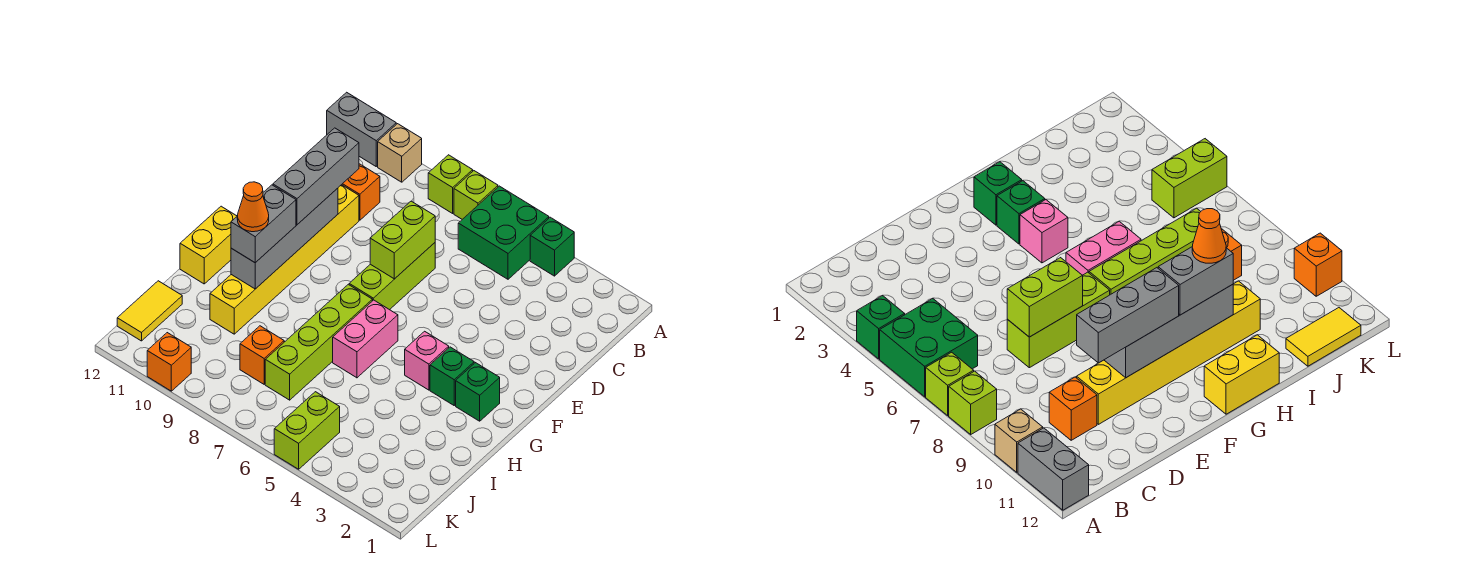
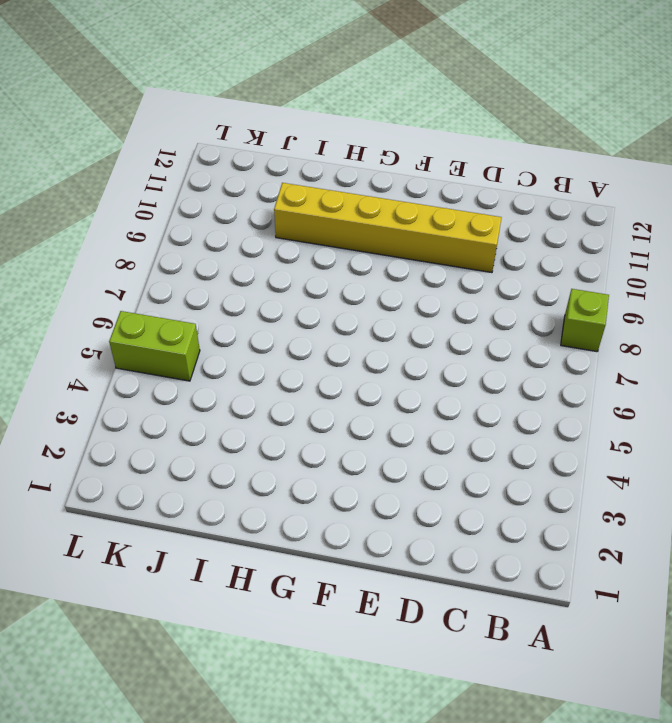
none -> green 1x1 brick [530,217,574,276]
none -> green 2x2 brick [458,186,549,279]
none -> lime 1x1 brick [454,171,498,219]

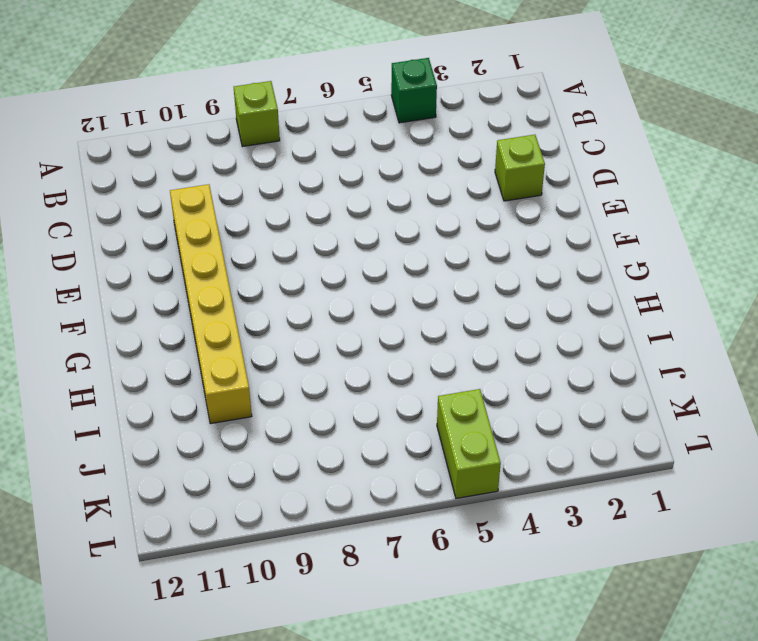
lime 1x1 brick [495,135,545,201] -> lime 1x1 brick moved to [454,171,498,219]
none -> green 2x2 brick [458,186,549,279]
none -> tan 1x1 brick [378,124,422,182]
none -> grey 1x2 brick [327,92,396,166]

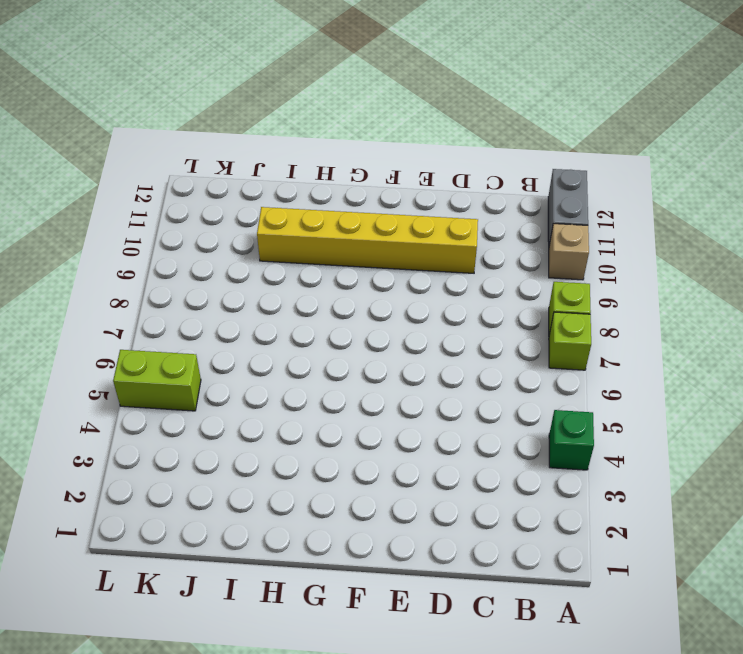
none -> green 2x2 brick [458,186,549,279]
none -> orange 1x1 brick [342,164,380,220]
none -> lime 1x3 brick [349,243,435,310]

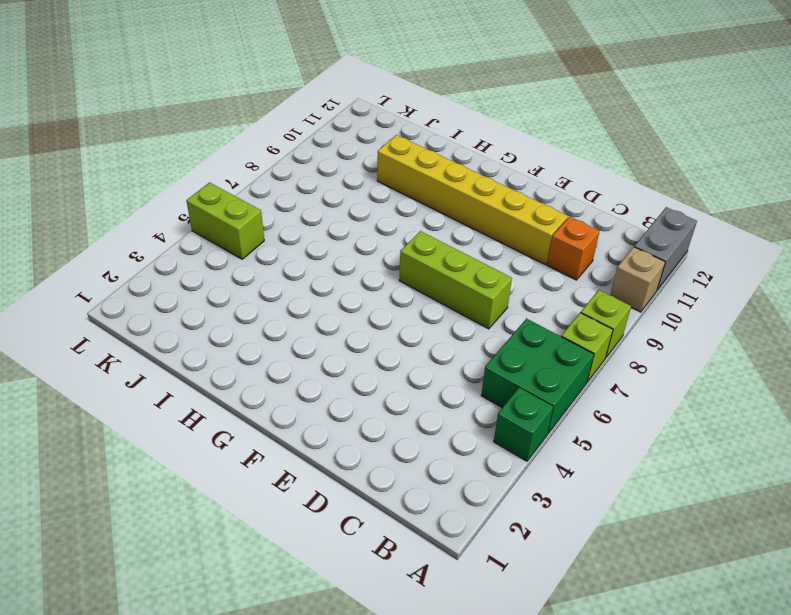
none -> green 1x1 brick [456,363,500,421]
none -> green 1x1 brick [430,347,474,405]
none -> pink 1x1 brick [405,331,449,390]

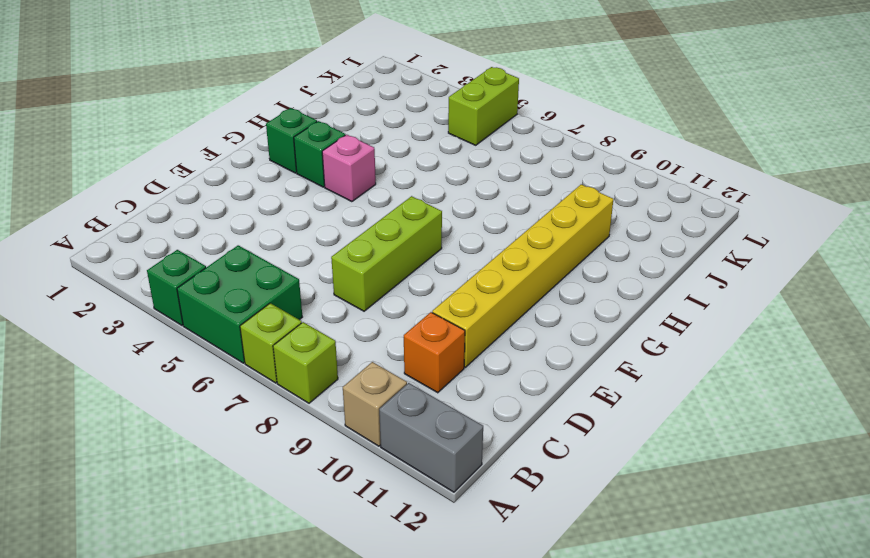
none -> pink 1x2 brick [333,300,398,378]
none -> lime 1x4 brick [265,284,372,400]
none -> yellow 1x2 brick [180,206,237,284]

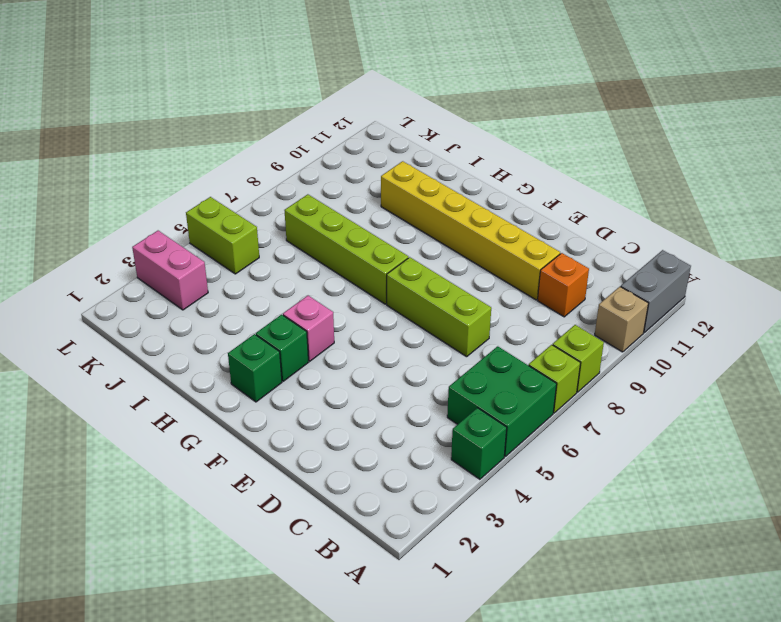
pink 1x2 brick [132,231,208,310] -> pink 1x2 brick moved to [333,300,398,378]
none -> yellow 1x2 brick [180,206,237,284]
none -> orange 1x1 brick [240,326,284,384]
none -> yellow 1x2 tile [117,281,182,341]

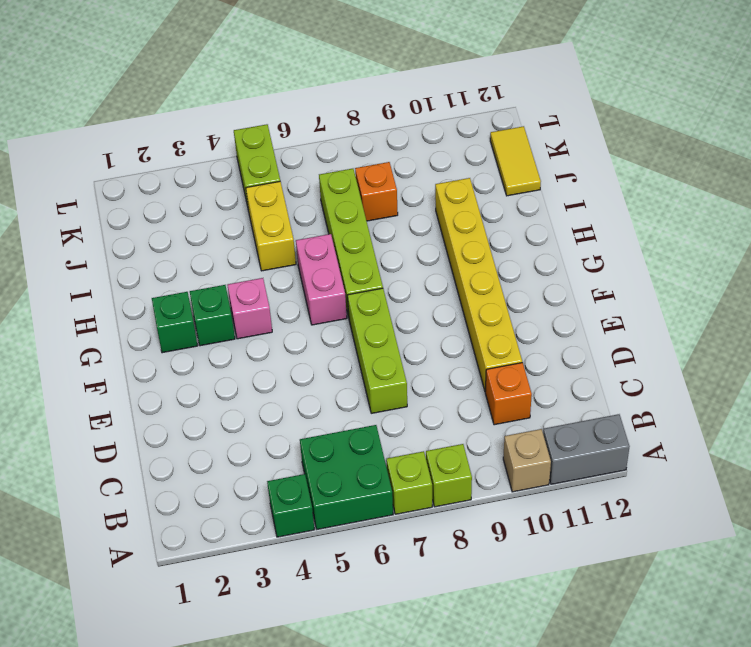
yellow 1x2 brick [246,181,296,271] -> yellow 1x2 brick moved to [180,206,237,284]
none -> orange 1x1 brick [147,333,191,391]
none -> lime 1x2 brick [370,201,435,279]
none -> grey 1x4 brick [231,188,338,289]

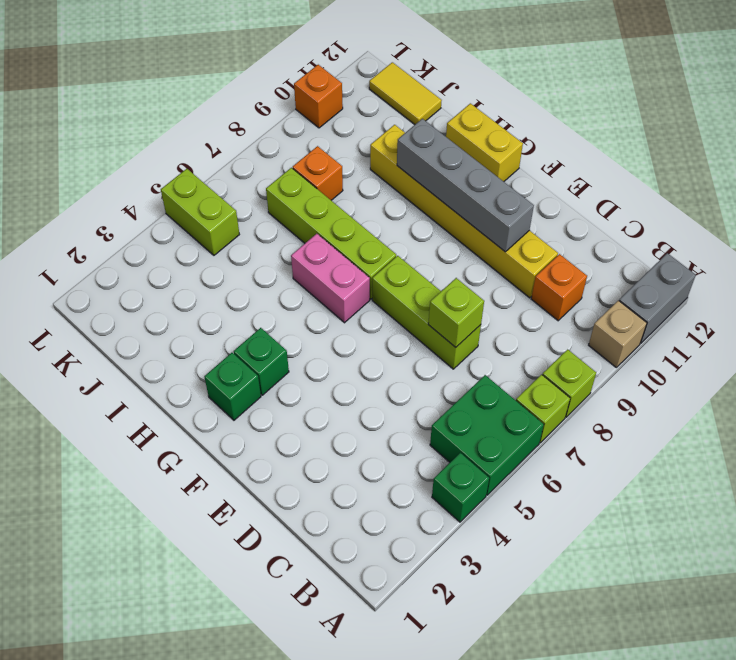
lime 1x1 brick [428,278,484,347] -> lime 1x2 brick [370,201,435,279]
none -> pink 1x1 brick [405,331,449,390]
none -> grey 1x3 brick [273,128,359,225]
none -> grey 1x2 brick [231,185,296,263]

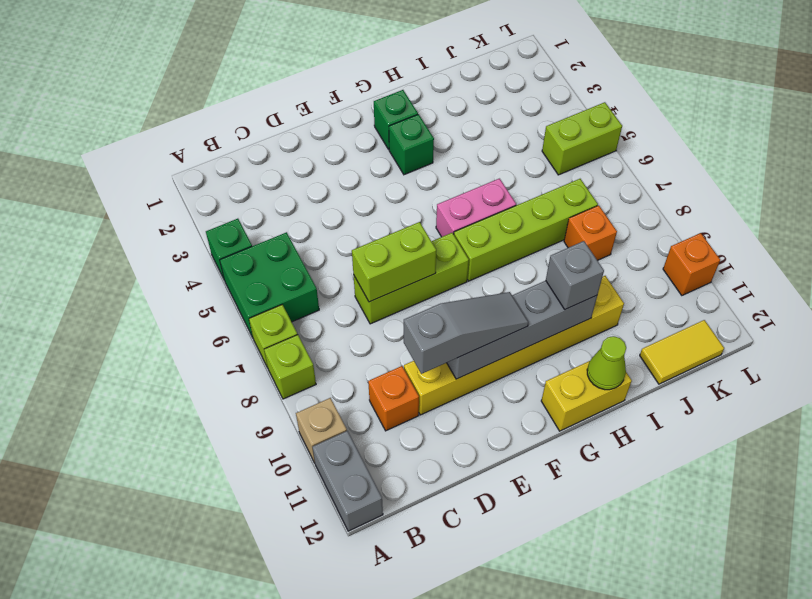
grey 1x3 slope [404,292,529,374] -> grey 1x3 brick [273,128,359,225]
grey 1x1 brick [546,241,604,309] -> grey 1x2 brick [231,185,296,263]
lime 1x1 cone [587,336,626,390] -> none
none -> pink 1x1 brick [405,331,449,390]
none -> orange 1x1 cone [237,182,269,232]

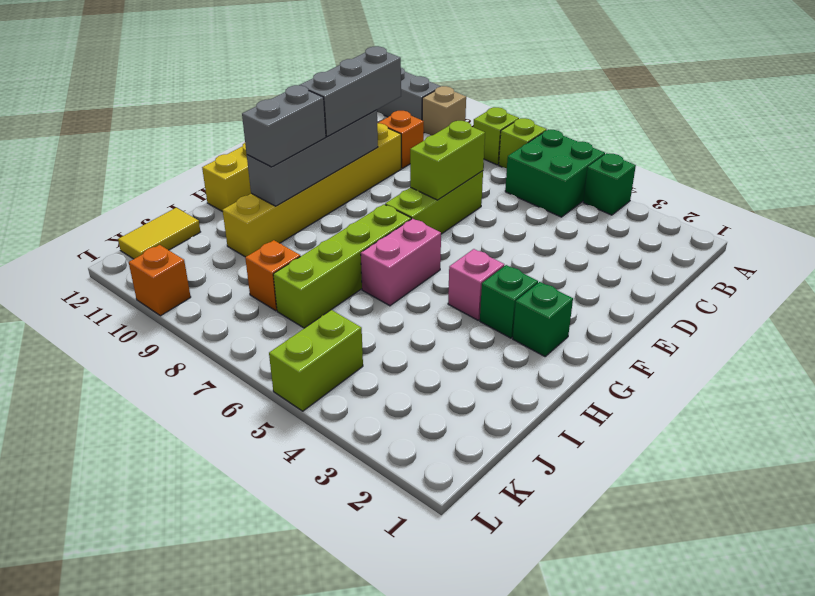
none -> orange 1x1 cone [237,182,269,232]

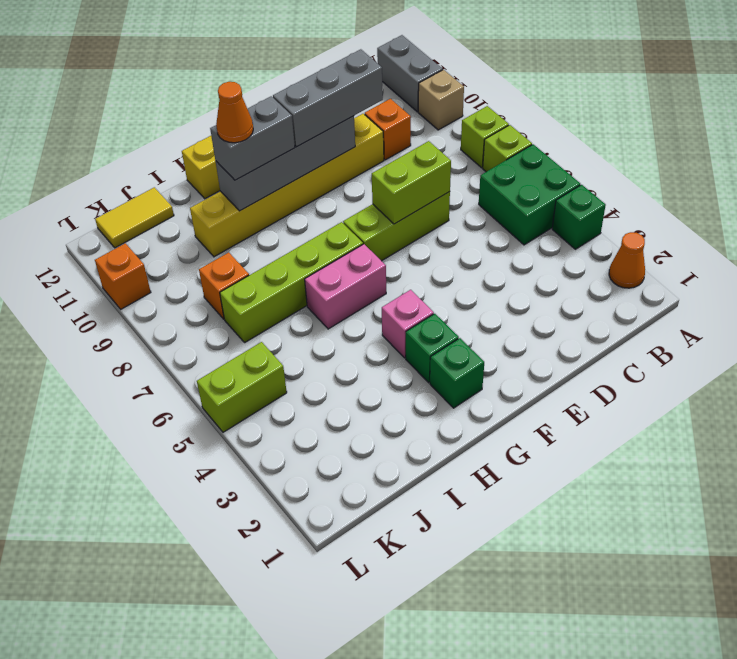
orange 1x1 cone [609,232,645,288] -> none

